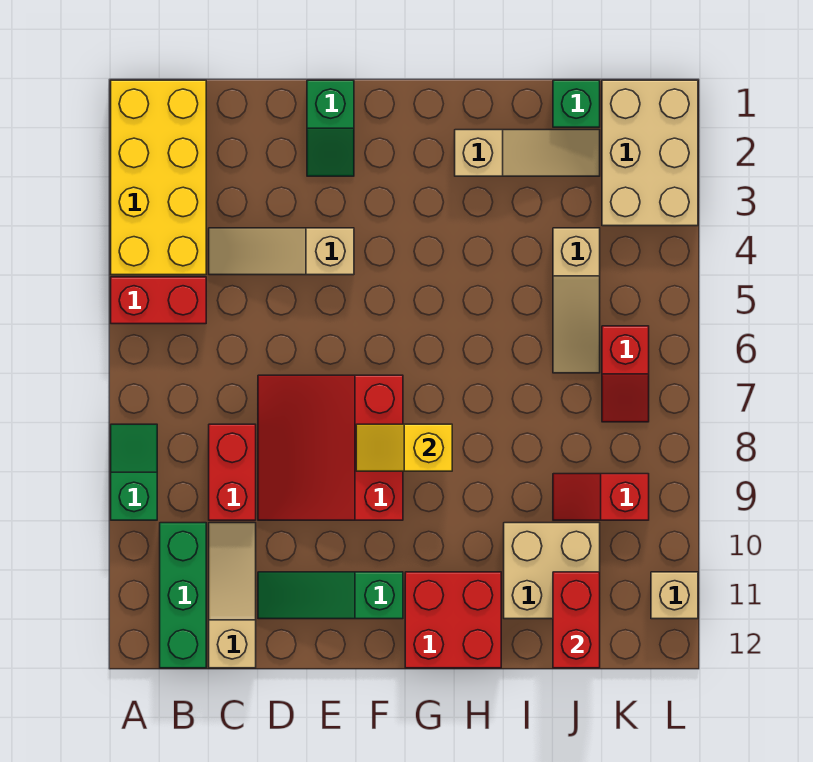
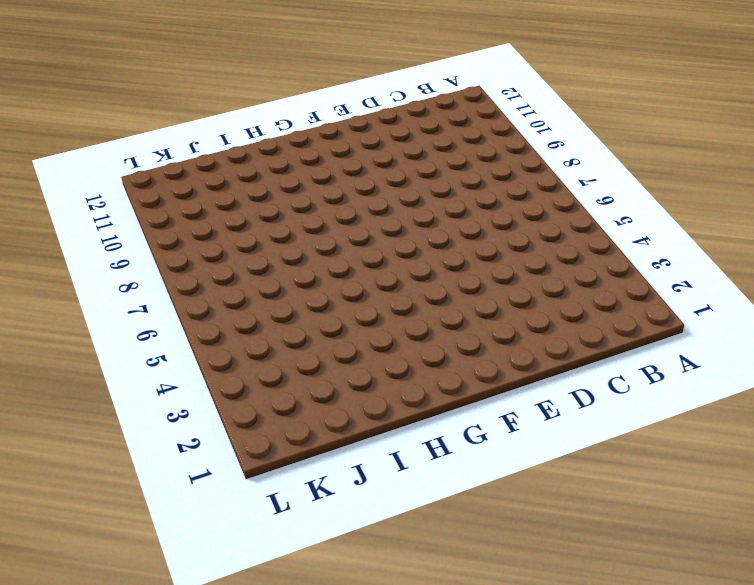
none -> yellow 2x4 brick [111,80,206,275]
none -> red 1x2 brick [111,277,206,324]
none -> green 1x2 slope [111,424,157,520]

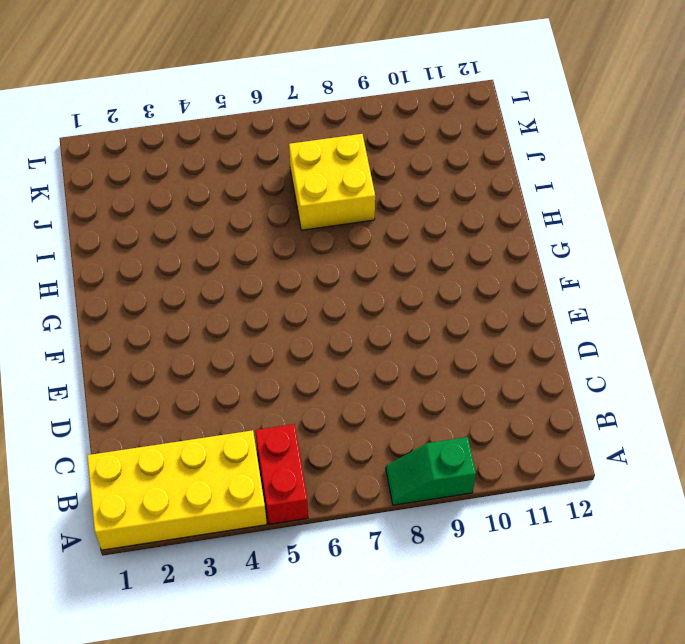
yellow 2x2 brick [289,134,375,230] -> none
none -> green 1x3 brick [160,523,206,668]
none -> tan 1x3 slope [209,228,354,275]
none -> red 1x2 brick [209,424,256,520]

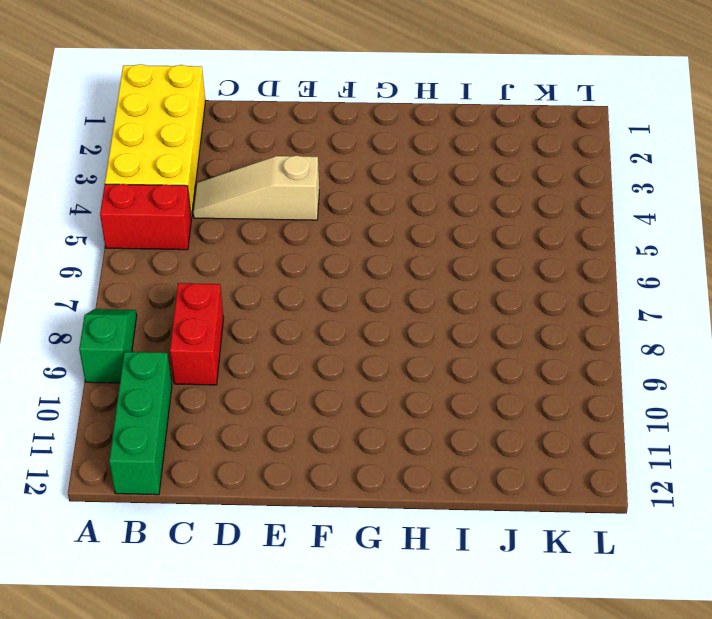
none -> tan 1x3 slope [209,523,256,668]
none -> red 3x3 slope [258,375,403,520]
none -> green 1x3 slope [258,572,403,619]

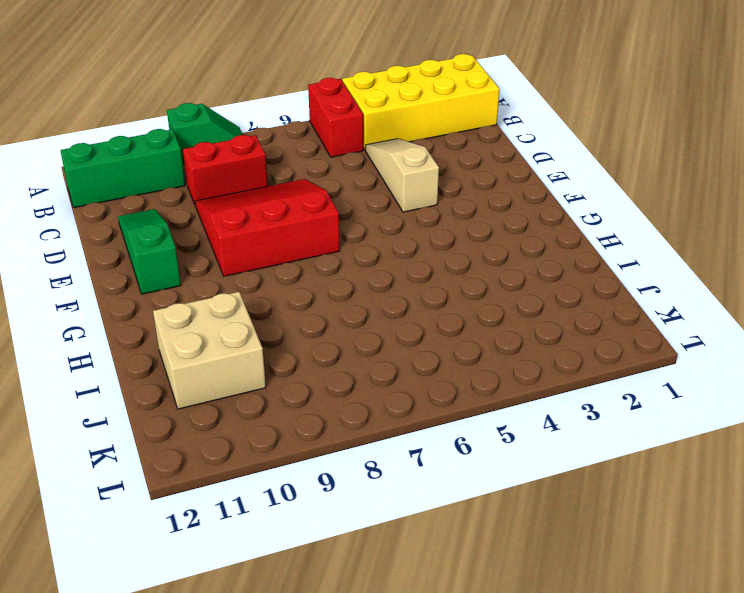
none -> tan 1x3 slope [209,523,256,668]
none -> green 1x2 slope [307,80,354,176]
none -> red 2x2 brick [405,572,501,668]

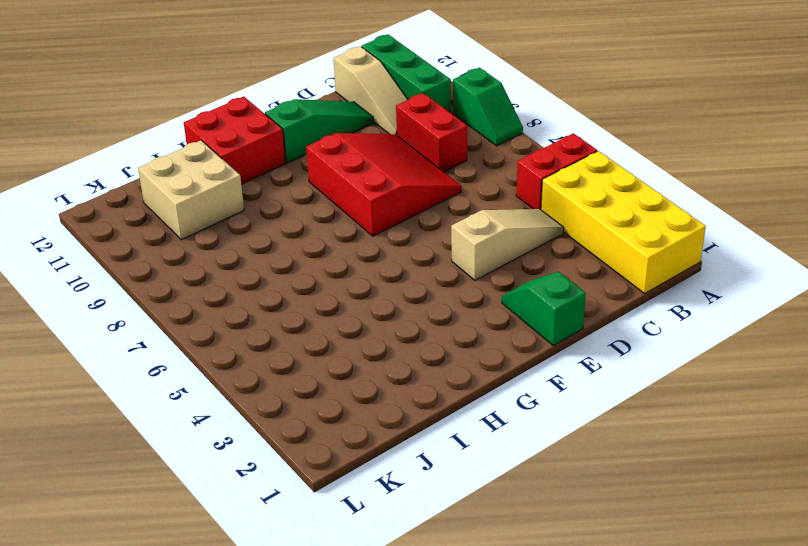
none -> tan 1x3 slope [455,130,600,176]
none -> green 1x1 brick [553,80,600,127]
none -> tan 1x3 slope [553,228,600,373]

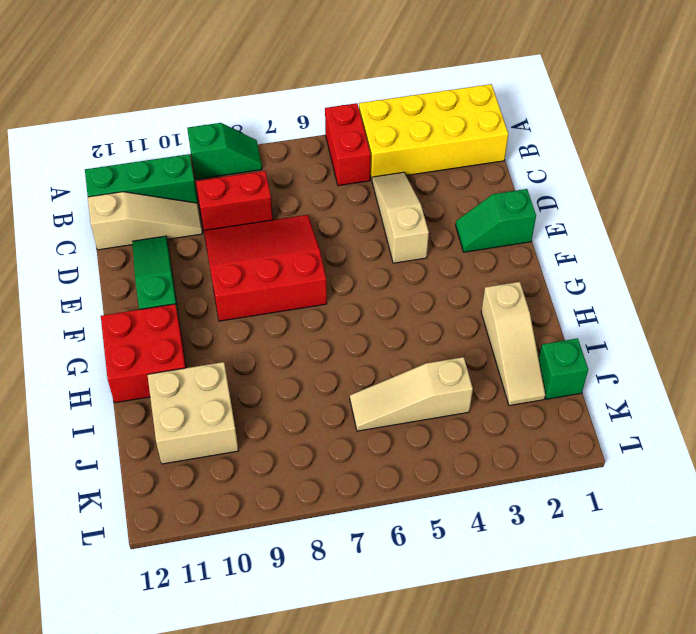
none -> red 1x2 slope [553,474,649,520]
none -> tan 2x3 brick [602,80,698,226]
none -> red 1x2 slope [602,326,649,422]

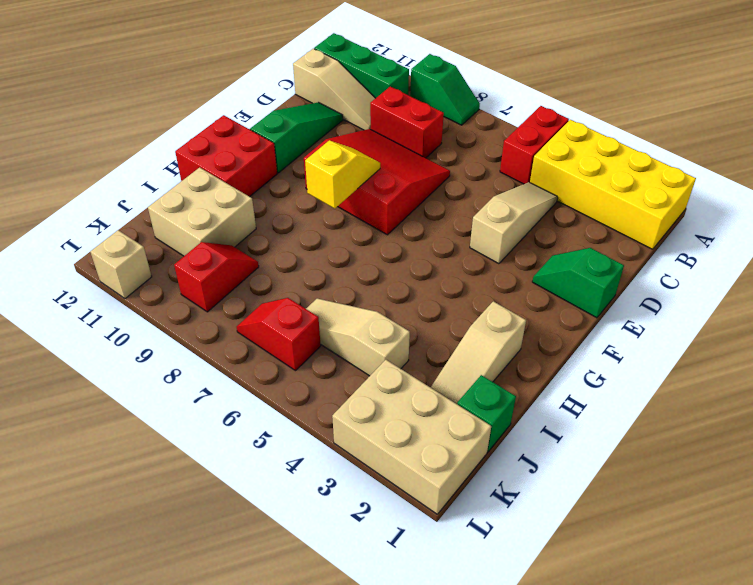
none -> red 1x2 brick [553,572,600,668]

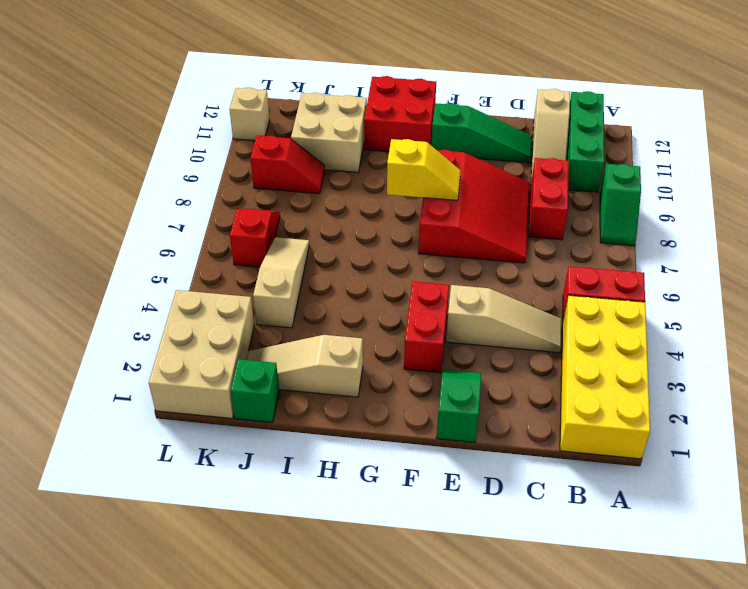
red 1x2 brick [404,282,449,373] -> red 1x2 brick moved to [553,572,600,668]

